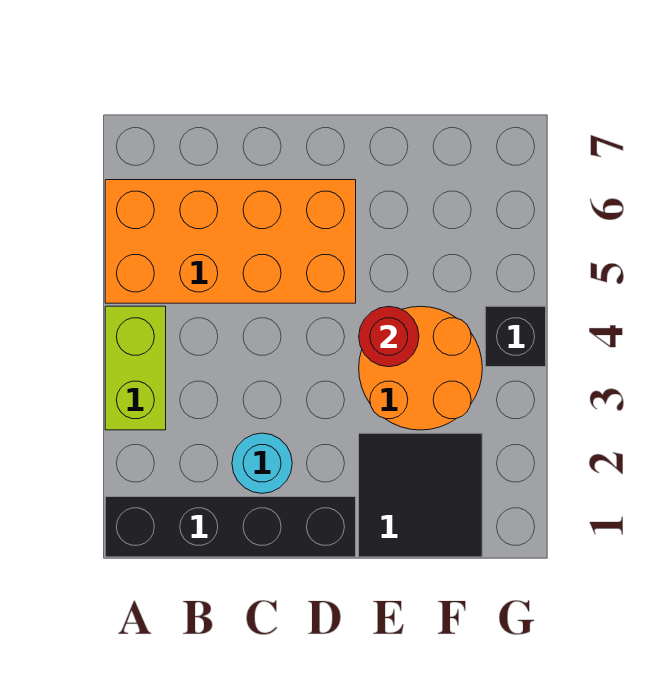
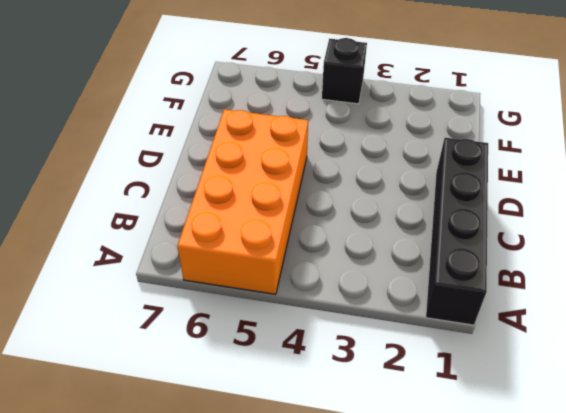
none -> lime 1x2 brick [105,306,166,430]
none -> cyan 1x1 round brick [232,433,292,493]

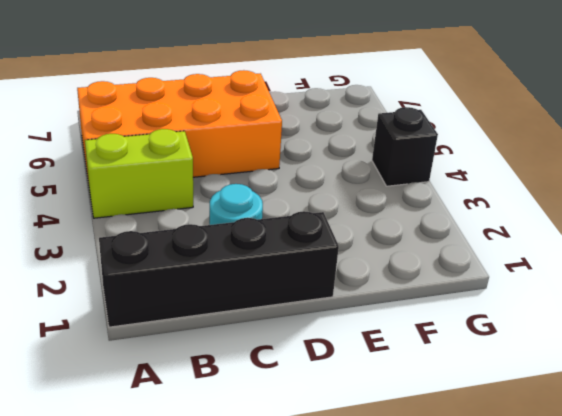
lime 1x2 brick [85,129,193,218] -> lime 1x2 brick turned to [105,306,166,430]
none -> black 2x2 tile [359,433,482,557]
none -> orange 2x2 round brick [359,306,482,430]

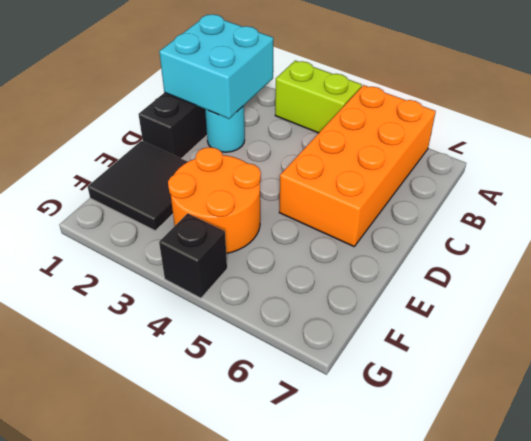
cyan 2x2 brick [159,14,273,119] -> none
none -> red 1x1 round brick [359,307,419,367]

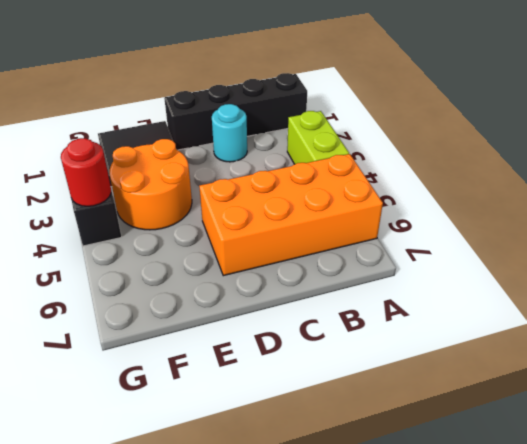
red 1x1 round brick [61,138,111,206] -> red 1x1 round brick moved to [359,307,419,367]

